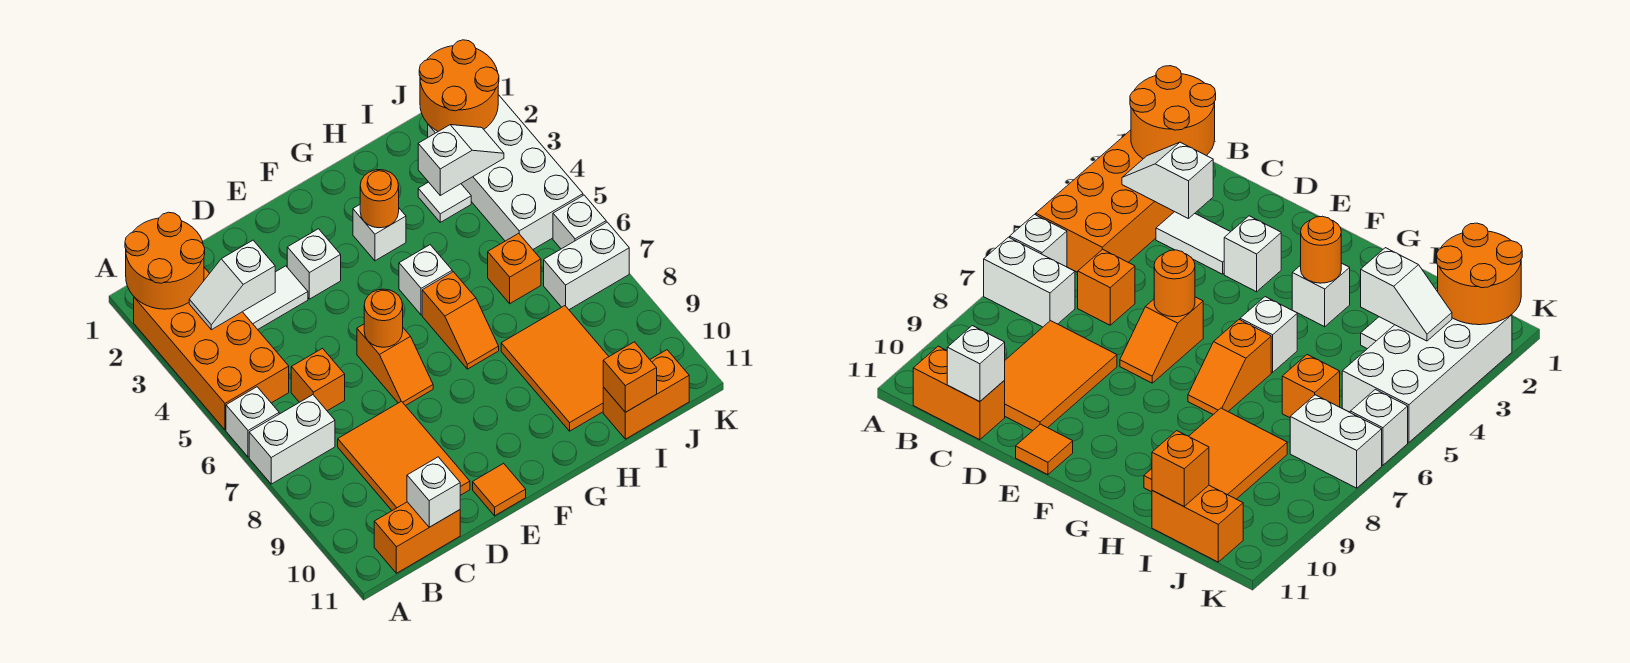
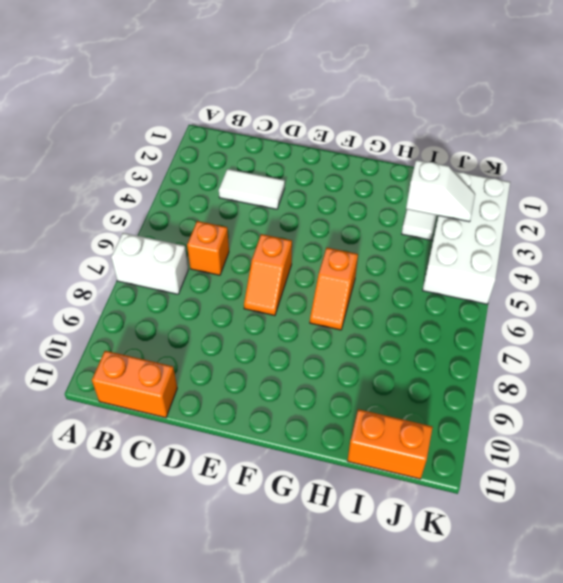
none -> orange 2x4 brick [134,267,289,430]
none -> white 1x1 brick [226,387,279,457]
none -> orange 2x3 tile [338,401,470,511]

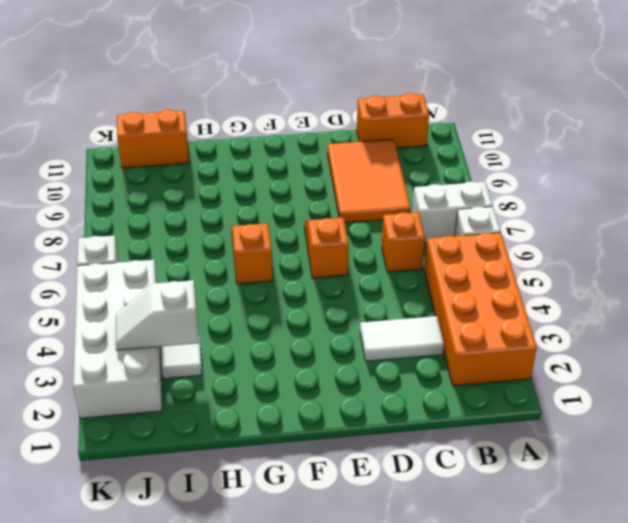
none -> white 1x1 brick [287,229,341,299]
none -> orange 1x1 tile [473,463,526,516]
none -> white 1x1 brick [353,205,406,261]

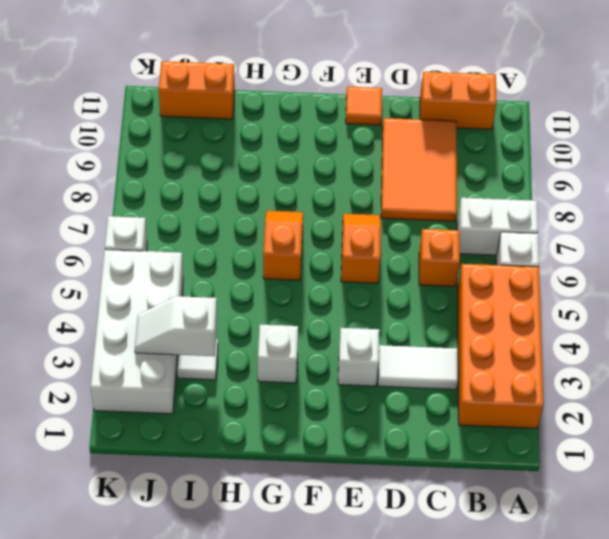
none -> white 1x1 brick [399,245,452,315]
none -> orange 2x3 tile [501,306,609,431]
none -> orange 1x1 brick [488,233,541,304]

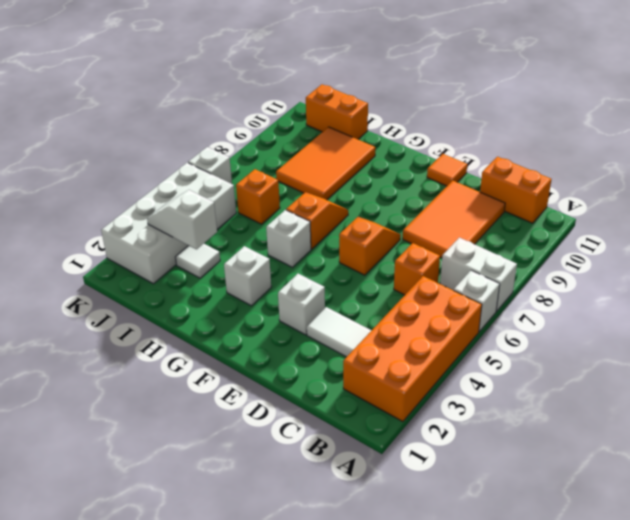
none -> white 1x2 brick [544,222,629,310]
none -> orange 2x2 round brick [125,212,205,309]
none -> white 1x2 slope [189,240,275,330]

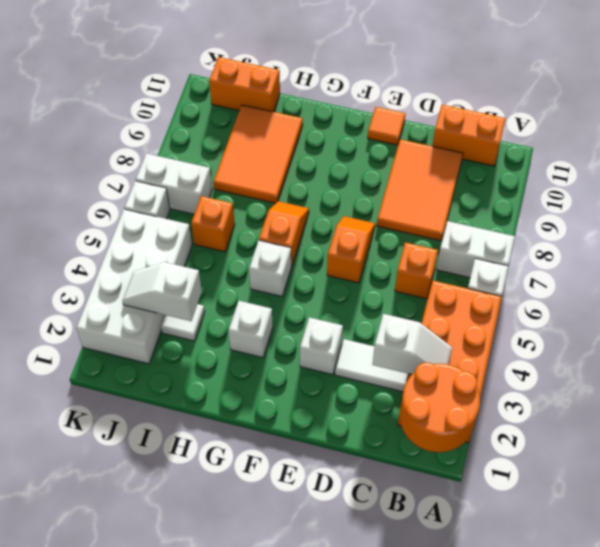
none -> white 1x1 brick [407,457,460,527]
none -> orange 1x1 round brick [364,289,403,347]
none -> orange 1x1 round brick [360,170,399,228]

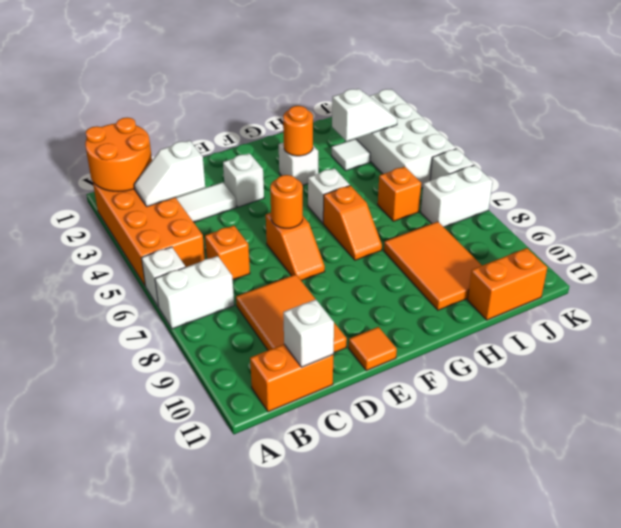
none -> orange 1x1 brick [603,342,657,412]
none -> orange 2x2 round brick [419,40,499,131]

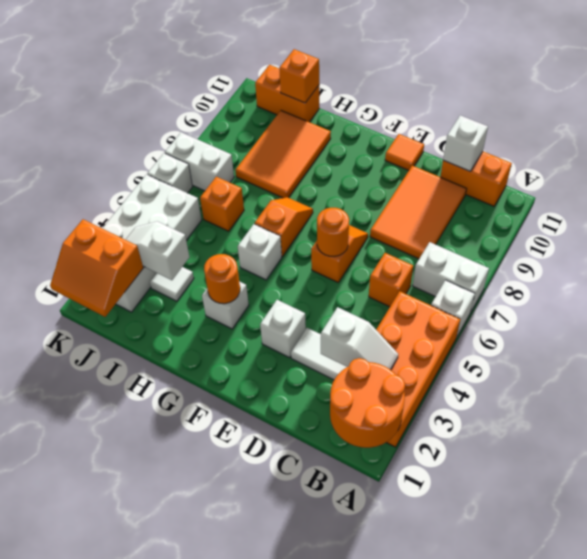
orange 2x2 slope [50,219,143,317] -> orange 2x2 round brick [419,40,499,131]

